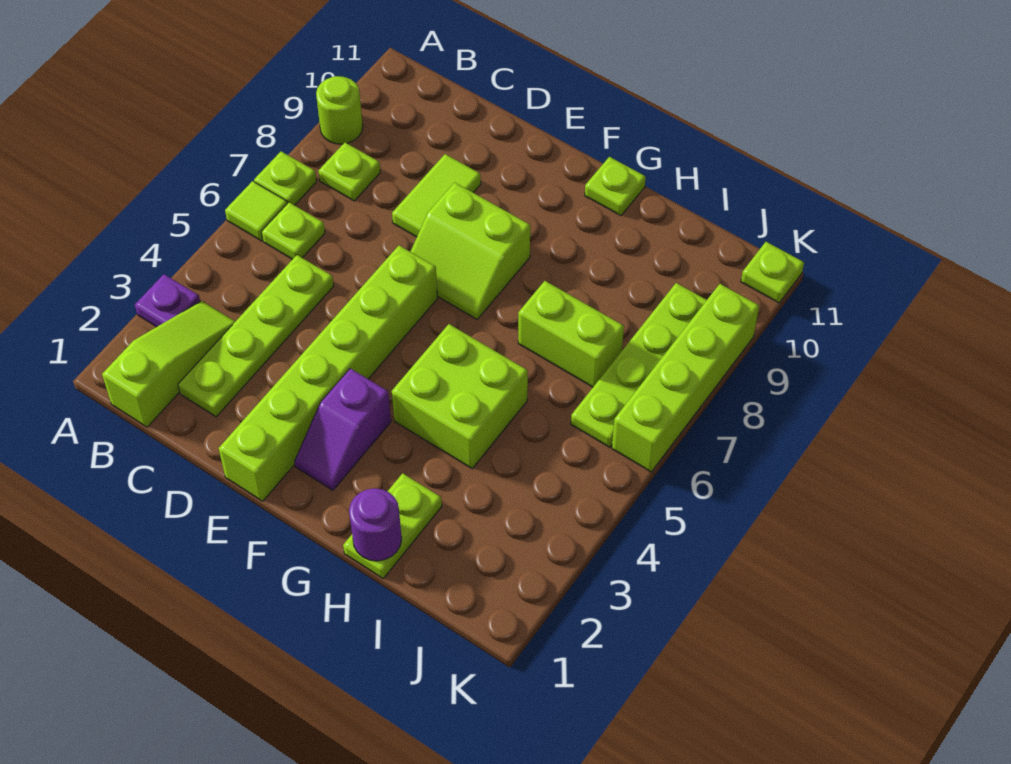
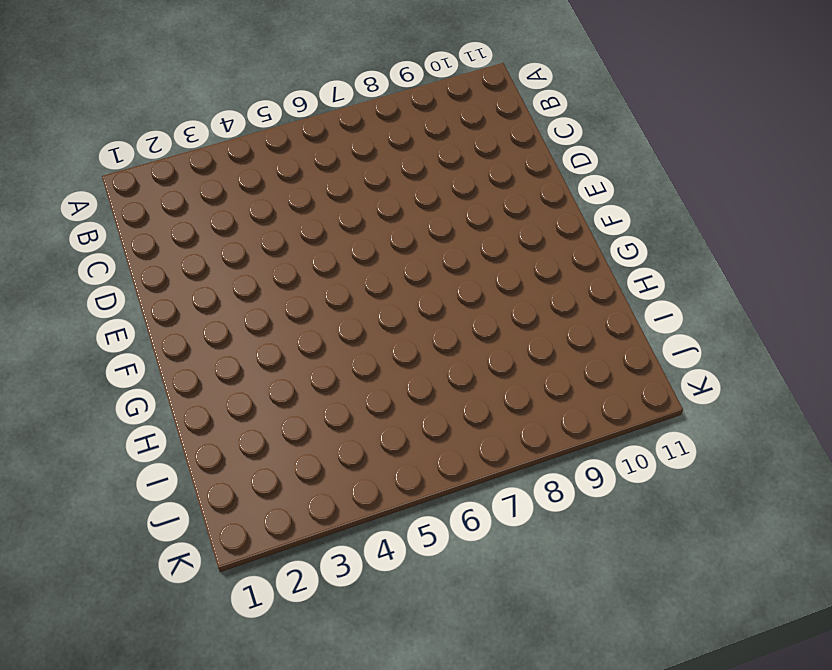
none -> purple 1x1 plate [135,274,200,327]
none -> lime 1x1 tile [225,181,287,241]
none -> lime 1x1 plate [254,151,317,205]

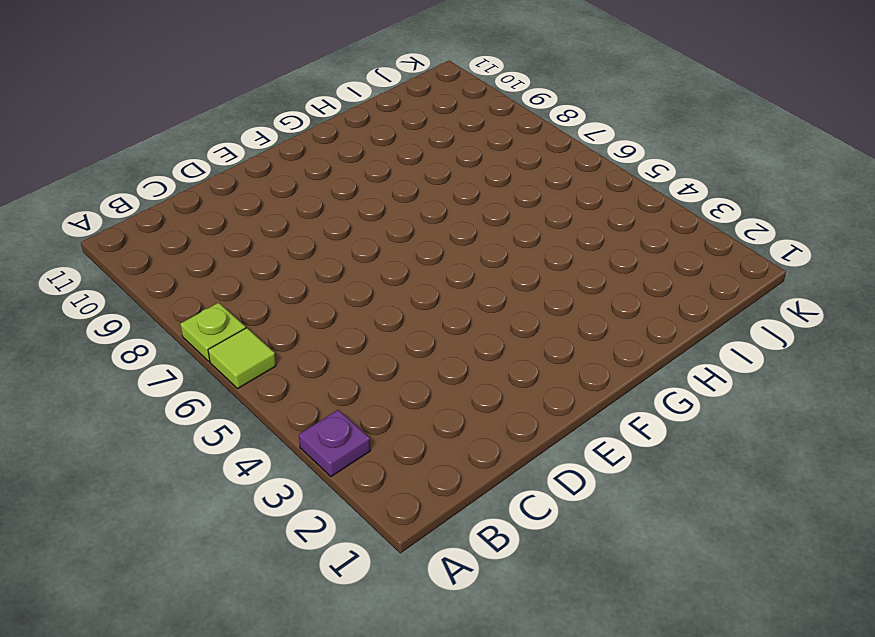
none -> lime 1x1 round brick [316,76,363,144]
none -> lime 1x3 slope [102,301,235,427]
none -> lime 1x1 plate [262,202,325,259]

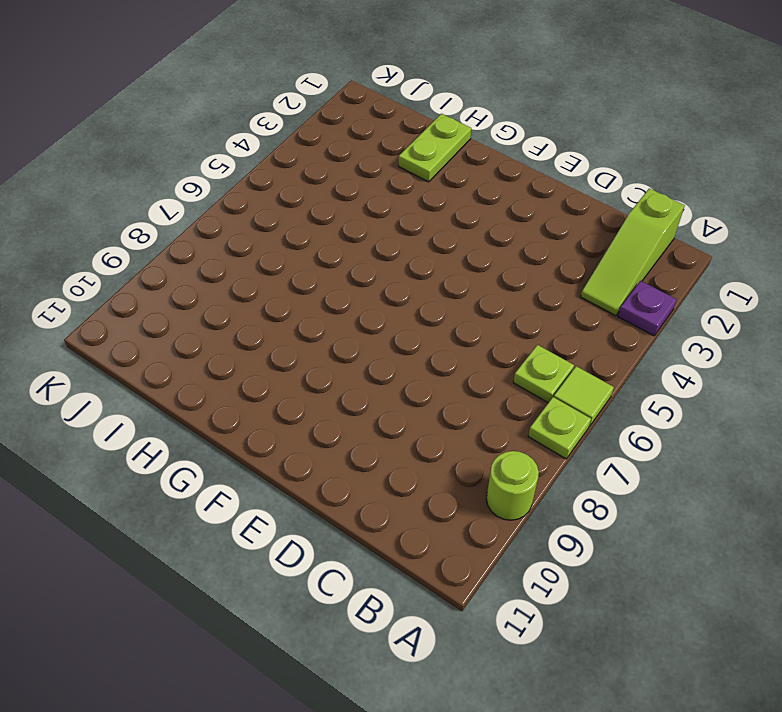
none -> lime 1x1 plate [319,143,380,201]
none -> lime 1x4 plate [178,255,334,417]
none -> lime 1x2 tile [392,154,481,237]

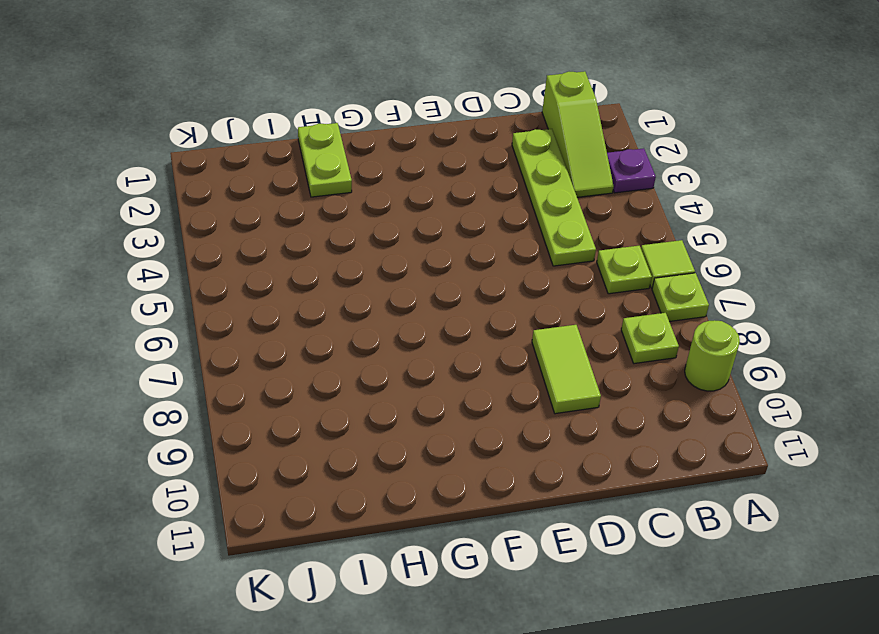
none -> lime 1x6 brick [219,246,437,501]
none -> lime 2x2 slope [411,183,530,319]
none -> purple 1x2 slope [295,368,391,490]

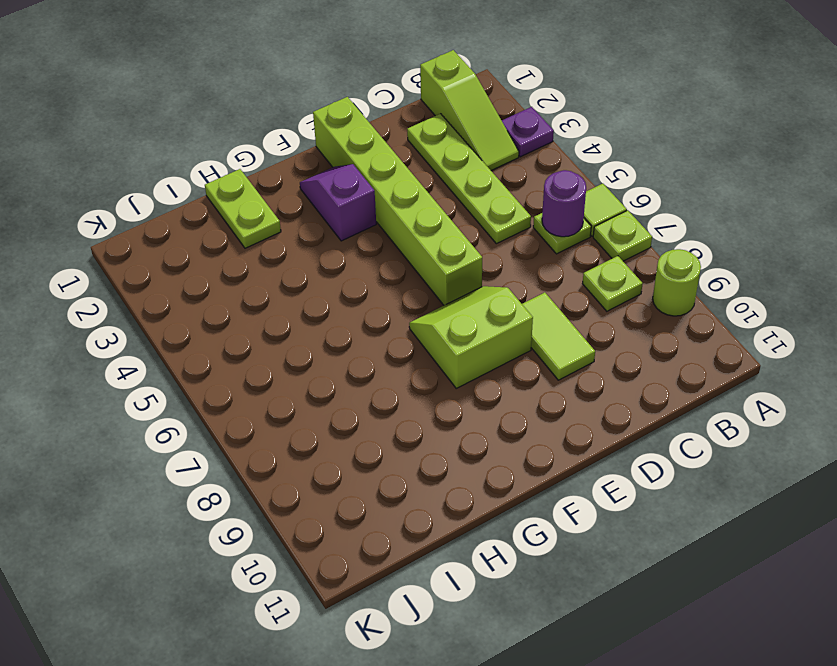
purple 1x1 round brick [542,170,586,237] -> purple 1x1 round brick moved to [349,488,402,561]
none -> lime 2x2 brick [392,324,528,469]
none -> lime 1x1 plate [585,157,646,216]
none -> lime 1x2 brick [518,281,624,387]

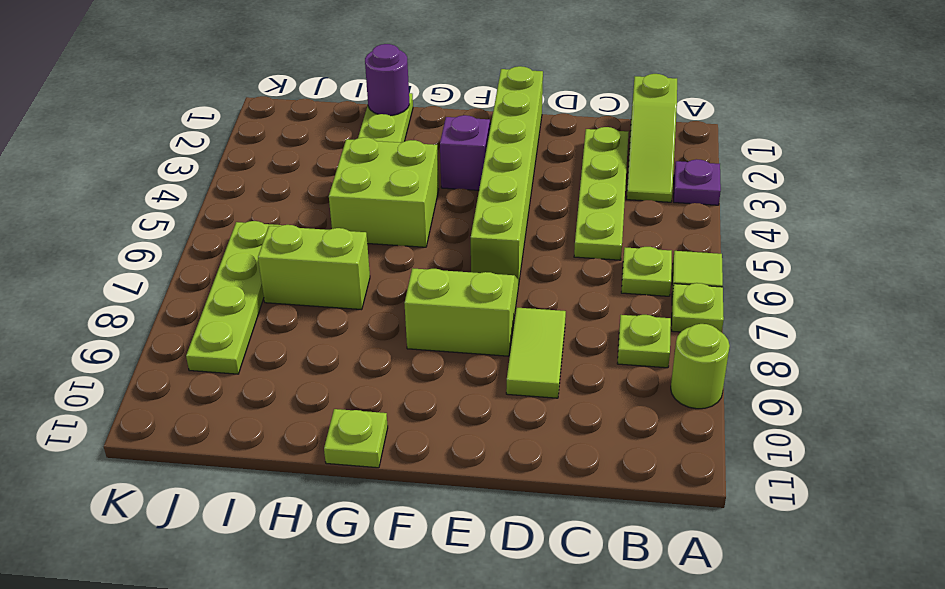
none -> lime 1x4 brick [612,284,759,472]
none -> lime 1x1 plate [741,242,804,303]

